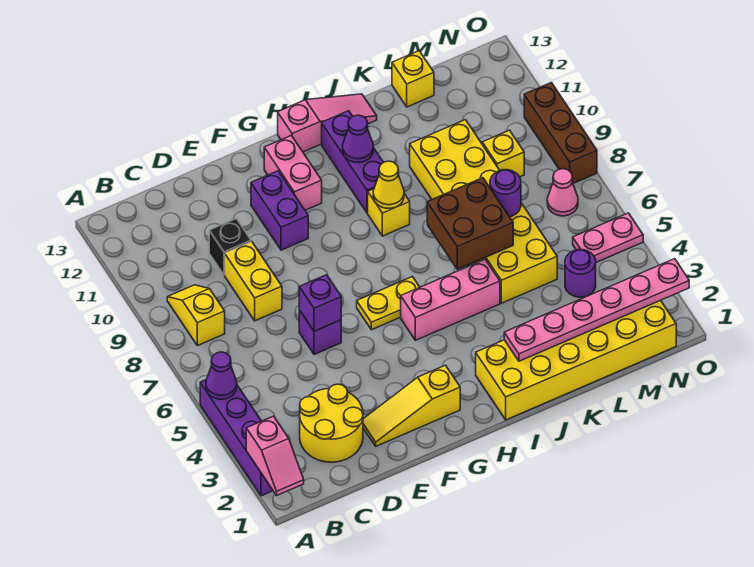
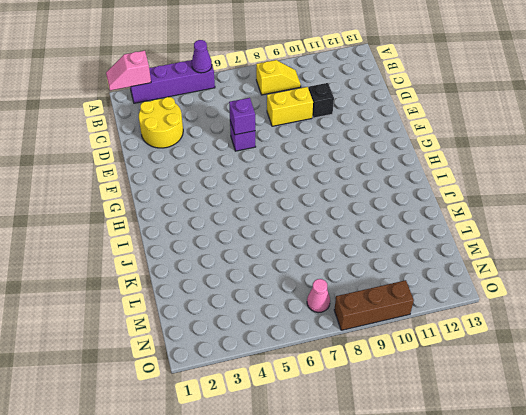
none -> yellow 1x3 slope [363,365,460,446]
none -> purple 1x2 brick [251,171,308,250]
none -> yellow 1x2 plate [357,277,420,330]
none -> pink 1x2 brick [264,135,322,210]

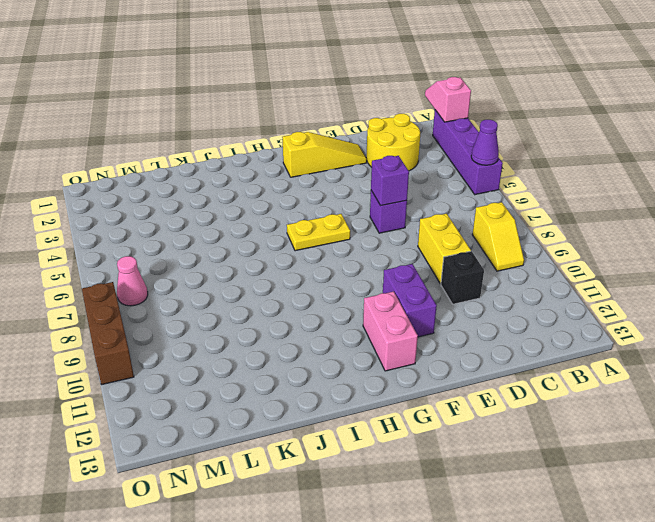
none -> pink 1x3 brick [401,259,500,340]
none -> pink 1x3 slope [278,94,377,152]
none -> yellow 2x6 brick [476,300,676,420]
none -> yellow 1x1 brick [368,189,410,236]

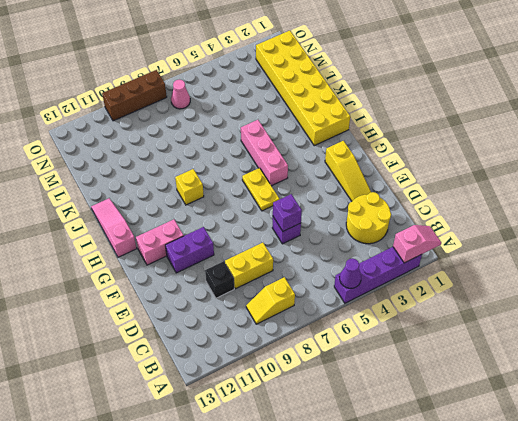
none -> purple 1x3 brick [322,111,383,213]
none -> yellow 2x6 brick [410,120,557,303]
none -> yellow 1x1 brick [392,51,434,107]
none -> purple 1x1 round brick [565,250,596,297]

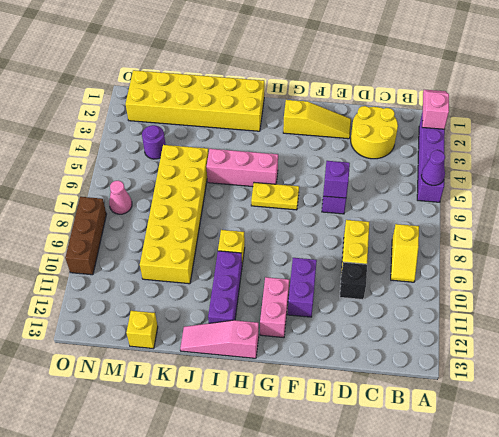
none -> yellow 1x1 brick [482,130,524,177]
none -> pink 1x2 plate [573,213,643,262]
none -> yellow 1x1 cone [373,161,404,208]
none -> purple 1x1 cone [343,115,373,162]

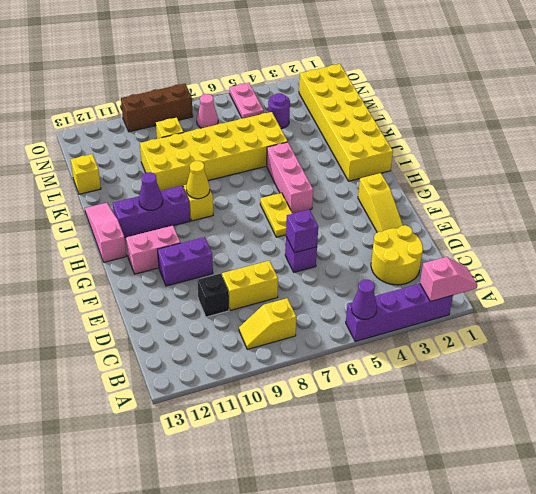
none -> pink 1x6 plate [504,259,689,361]
none -> brown 2x2 brick [427,178,513,269]
none -> purple 1x1 round brick [490,170,521,217]

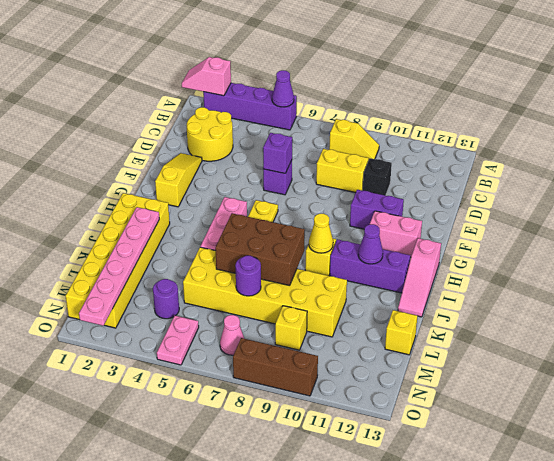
brown 2x3 brick [215,213,305,286] -> brown 2x2 brick [427,178,513,269]

